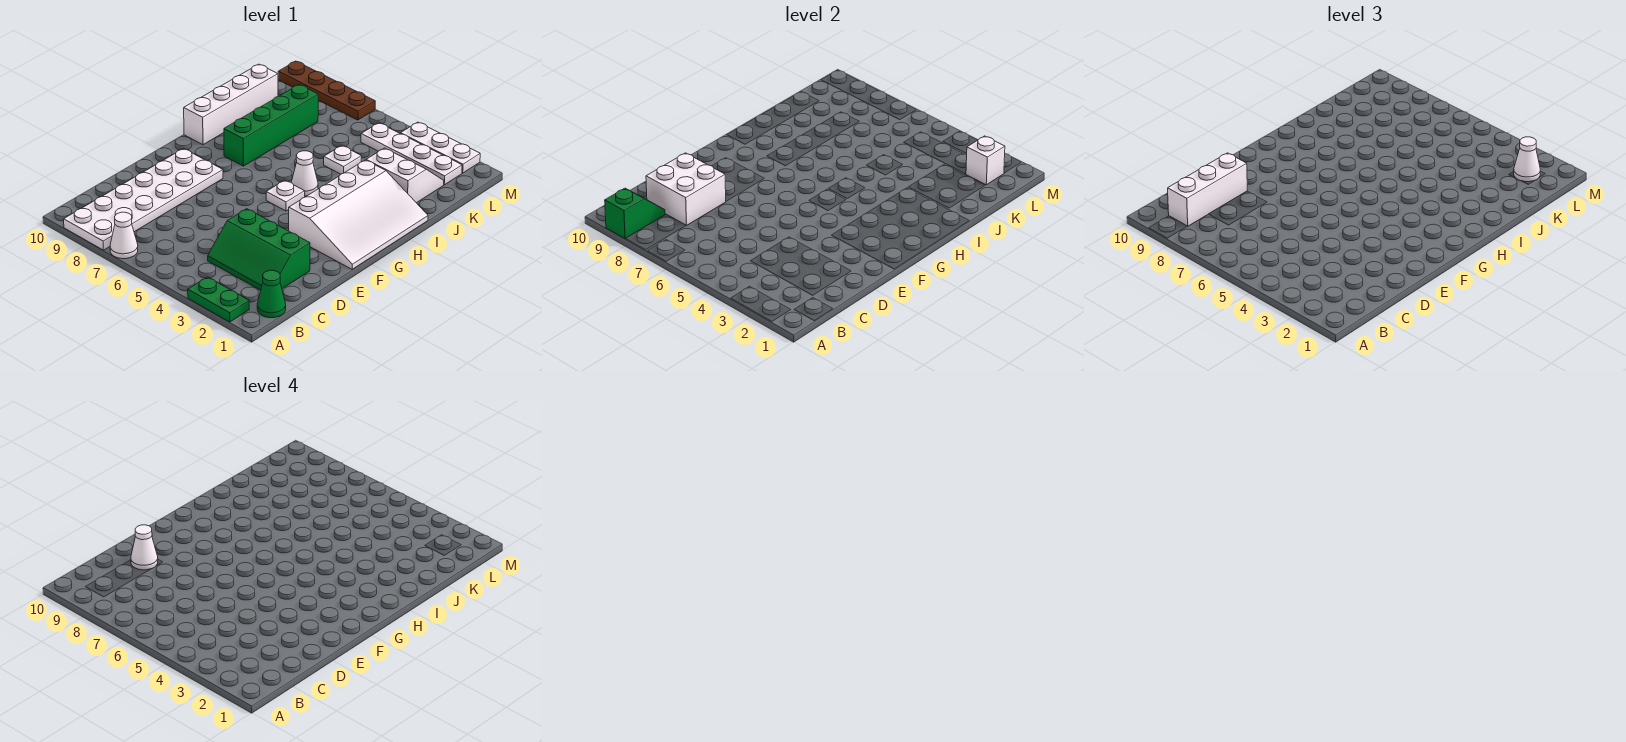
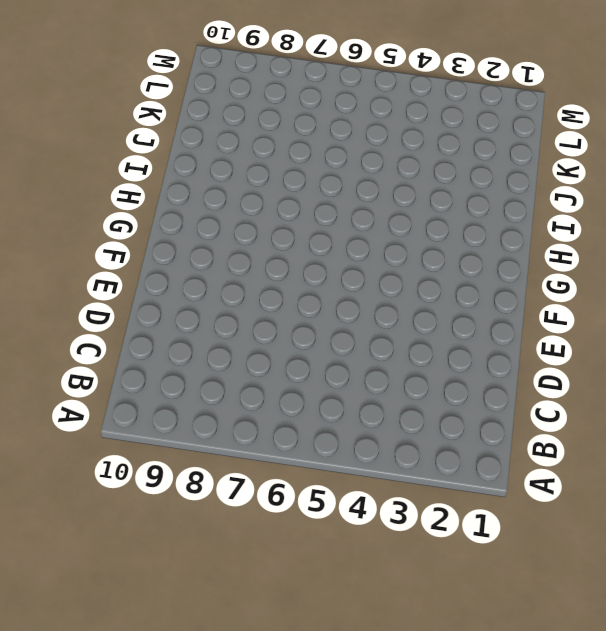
none -> green 1x2 plate [188,277,249,322]
none -> white 1x1 cone [110,212,138,259]
none -> white 2x6 plate [64,149,223,250]

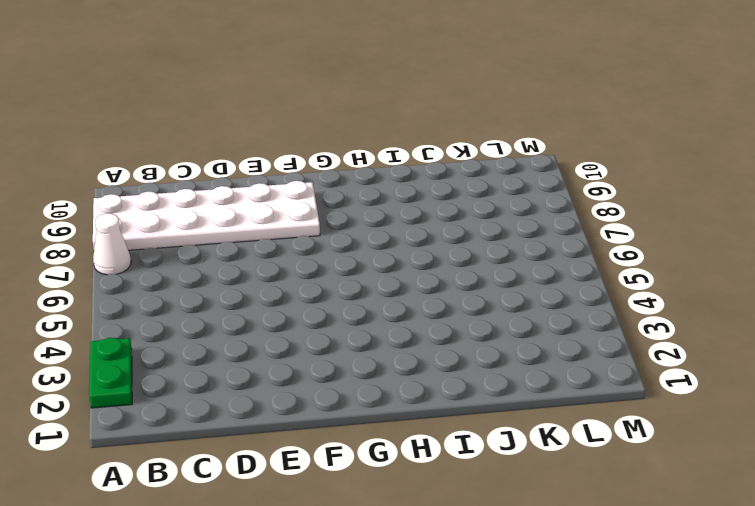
none -> green 1x1 cone [257,270,286,318]
none -> green 2x3 slope [208,209,310,290]
none -> white 3x4 slope [289,160,428,269]

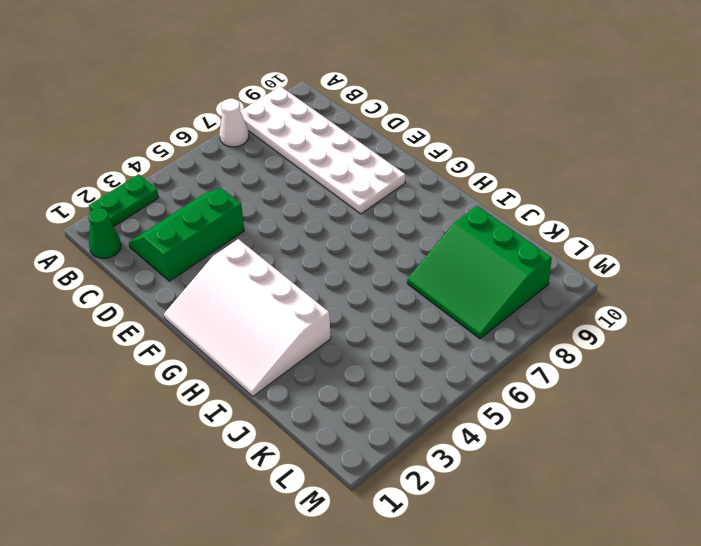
green 3x3 slope [407,206,552,339] -> green 1x4 brick [224,85,318,166]
none -> white 1x1 plate [266,180,305,211]
none -> white 1x1 cone [291,151,318,196]
none -> white 1x4 brick [184,64,278,145]

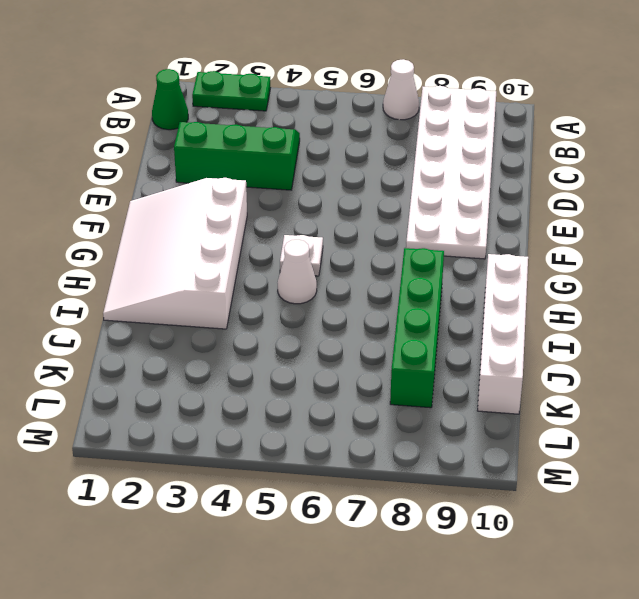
none -> white 2x2 slope [366,148,444,203]
none -> white 1x1 plate [324,146,362,174]
none -> white 1x4 plate [361,123,462,185]

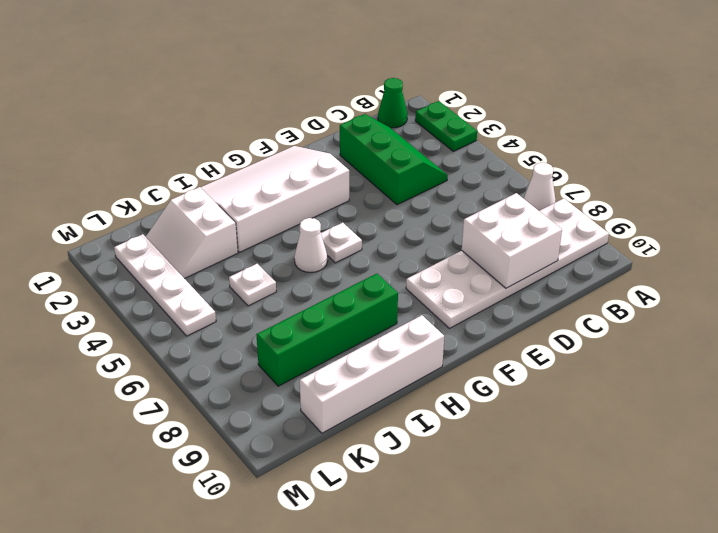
none -> white 1x3 plate [400,122,480,173]
none -> brown 1x4 plate [278,61,375,120]
none -> green 1x2 slope [605,188,665,239]

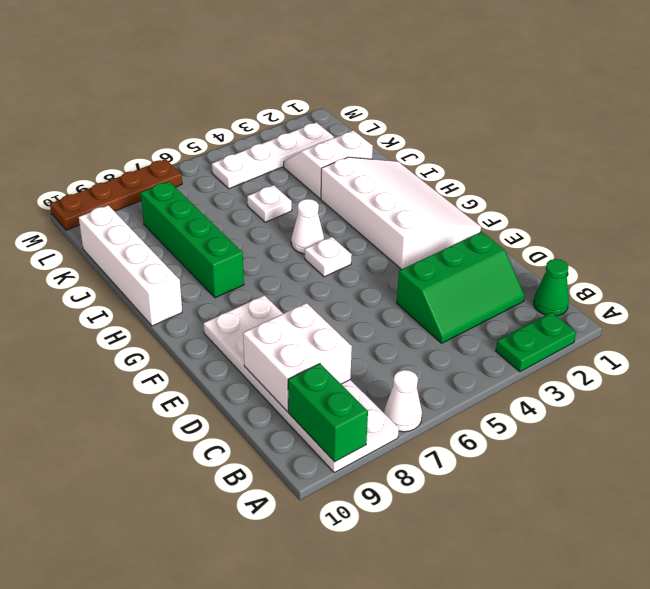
green 1x2 brick [288,364,368,462] -> green 1x2 slope [605,188,665,239]
none -> white 1x3 plate [400,122,480,173]
none -> white 1x1 brick [966,136,1005,185]
none -> white 1x3 brick [1168,153,1247,226]

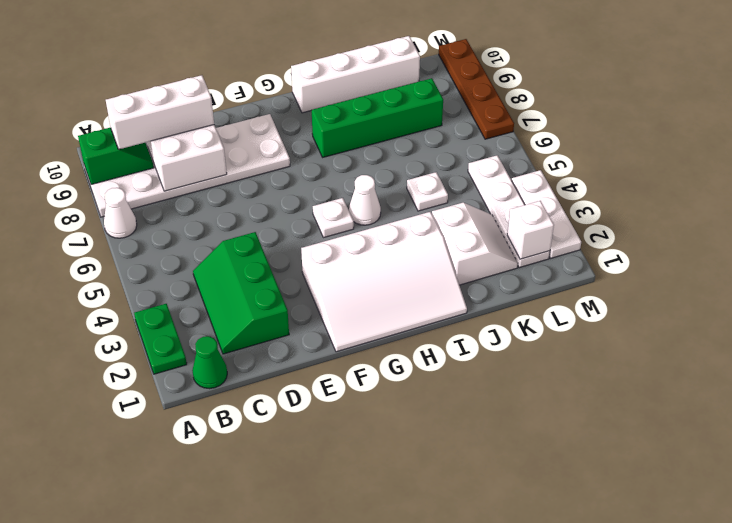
none -> white 1x1 cone [1514,137,1540,182]
none -> white 1x1 cone [131,525,158,570]

